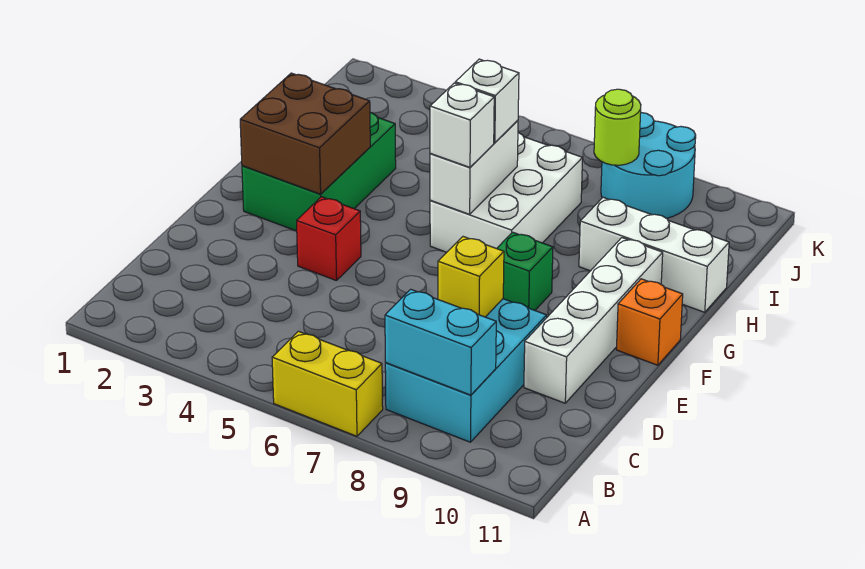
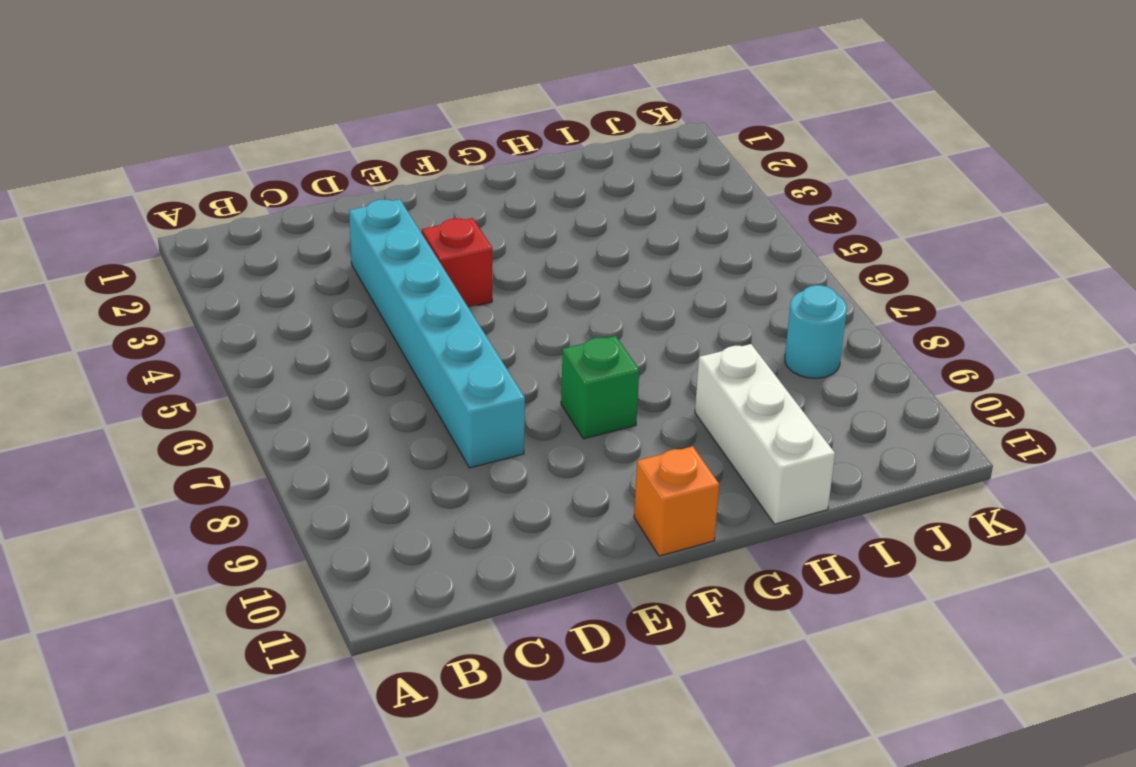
cyan 1x6 brick [349,199,525,468] -> cyan 2x3 brick [385,299,547,442]
cyan 1x1 round brick [785,285,847,378] -> cyan 2x2 round brick [601,113,696,218]
none -> yellow 1x2 brick [272,331,383,436]
none -> white 1x4 brick [524,238,663,403]
none -> green 2x3 brick [242,113,396,231]

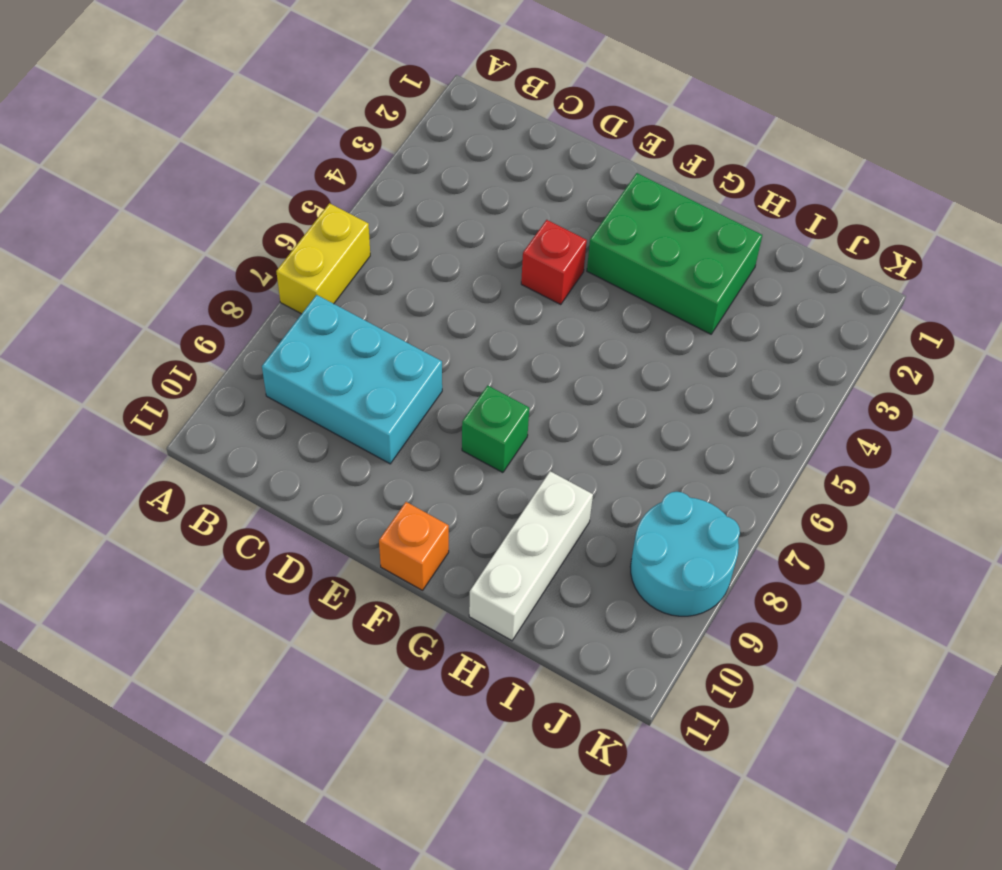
none -> white 1x4 brick [524,238,663,403]
none -> white 2x3 brick [430,133,583,252]
none -> cyan 1x2 brick [385,289,496,395]

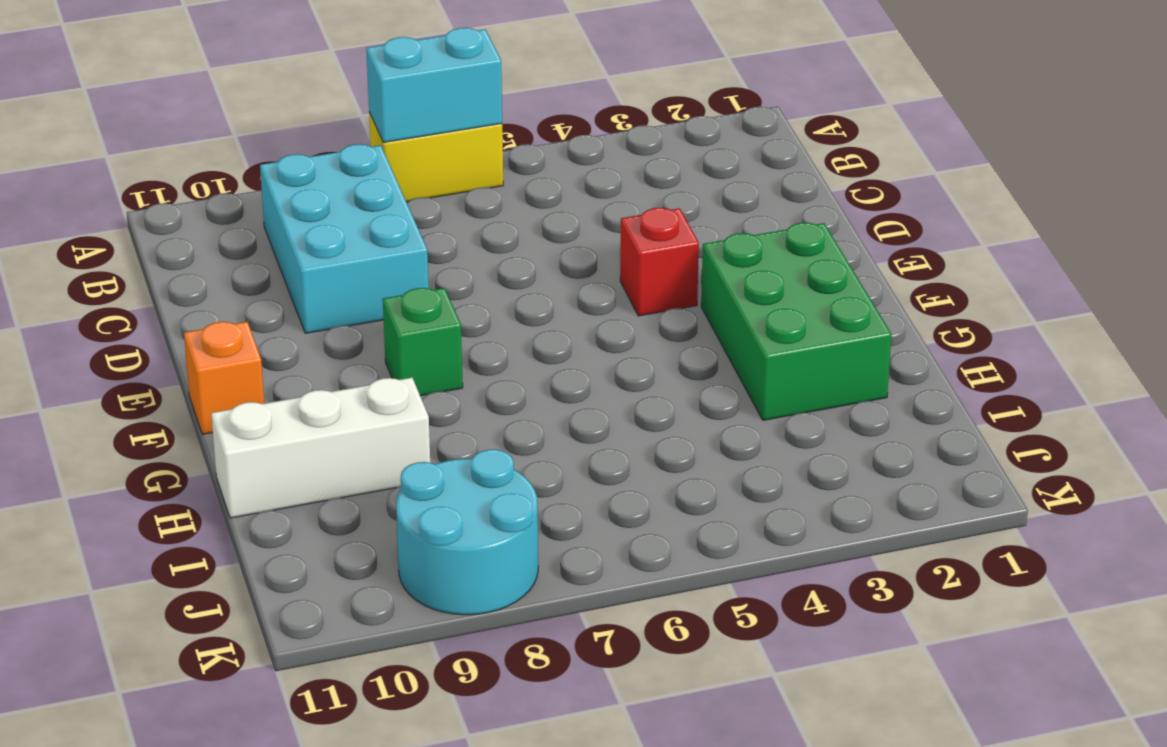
cyan 1x2 brick [366,28,502,142] -> cyan 1x2 brick moved to [385,289,496,395]
none -> white 1x4 brick [524,238,663,403]
none -> white 2x3 brick [430,133,583,252]
none -> yellow 1x1 brick [438,237,504,317]

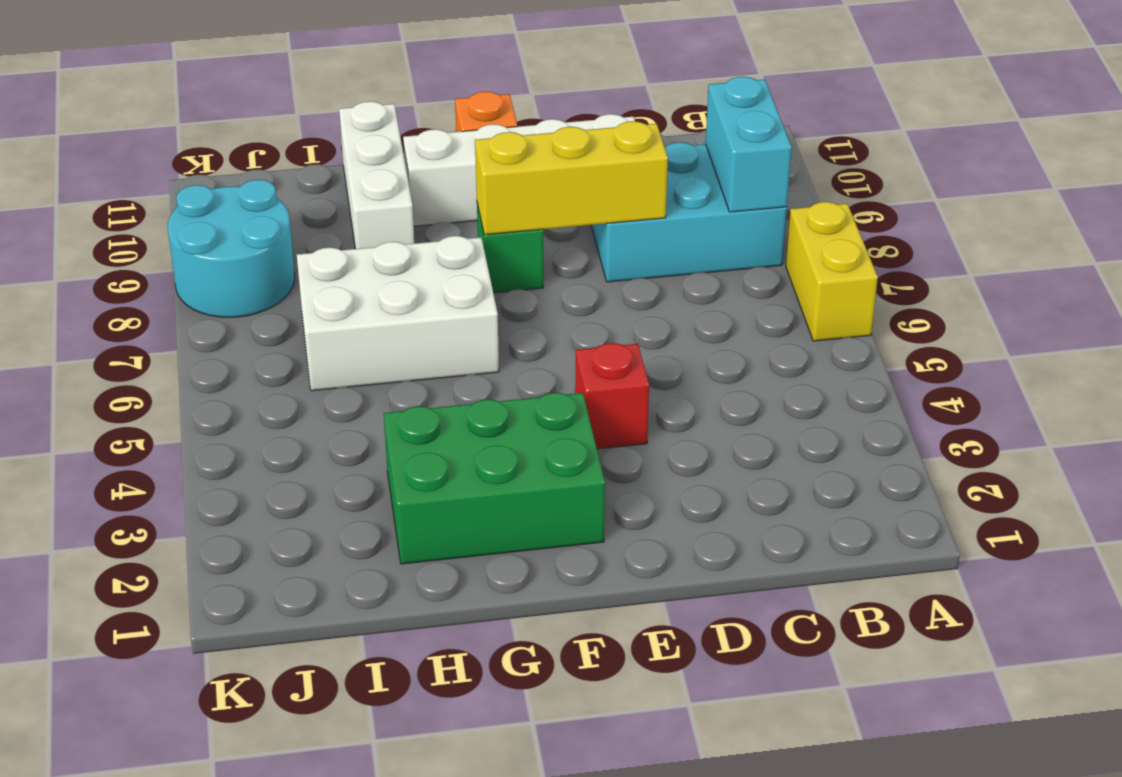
yellow 1x3 brick [475,121,668,235] -> yellow 1x1 brick [438,237,504,317]
none -> brown 2x2 brick [240,73,370,194]
none -> white 1x2 brick [430,120,518,214]
none -> lime 1x1 round brick [594,89,641,165]

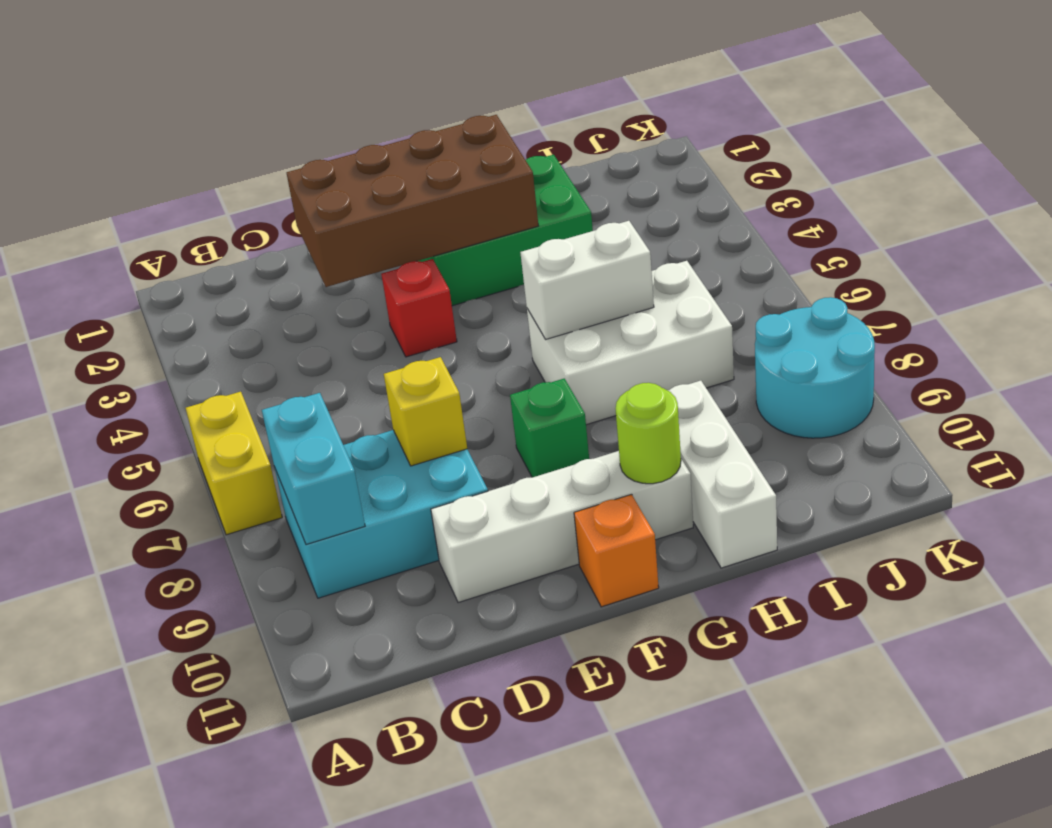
brown 2x4 brick [287,115,538,287] -> brown 2x2 brick [240,73,370,194]
lime 1x1 round brick [615,383,681,484] -> lime 1x1 round brick moved to [594,89,641,165]
none -> white 1x1 brick [430,83,494,167]
none -> white 1x1 brick [455,59,519,143]

